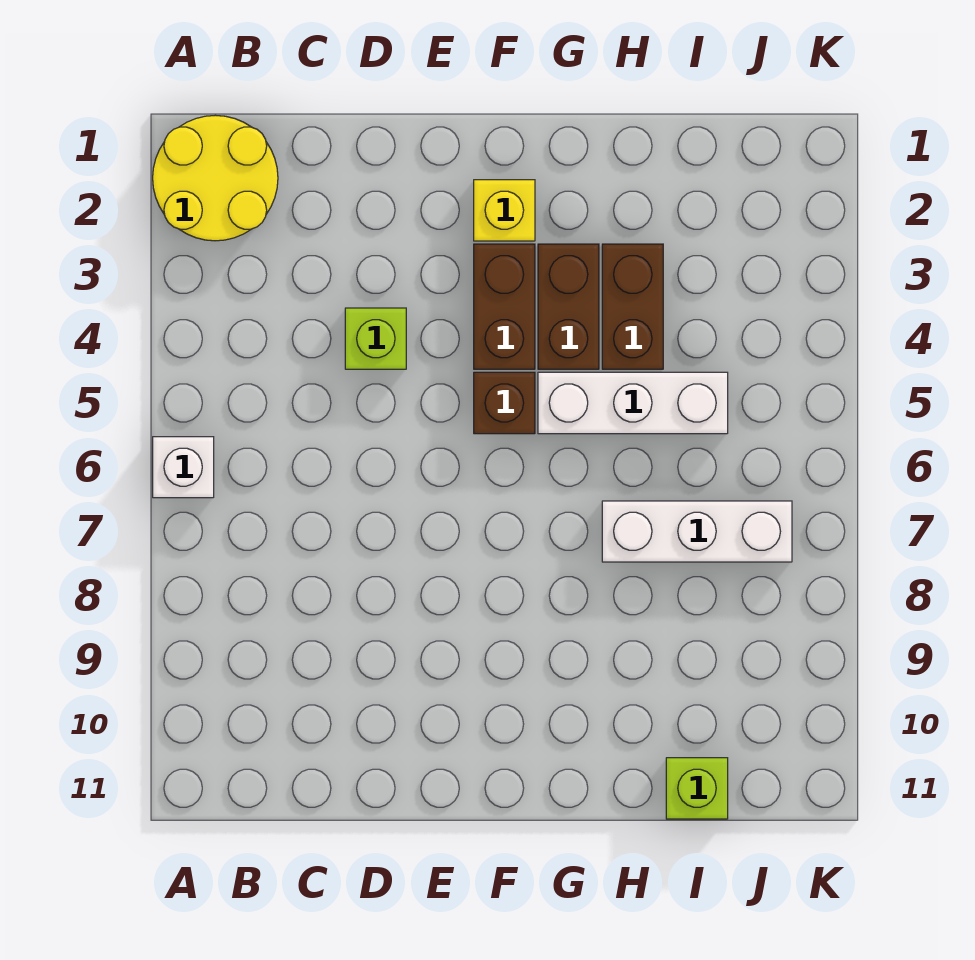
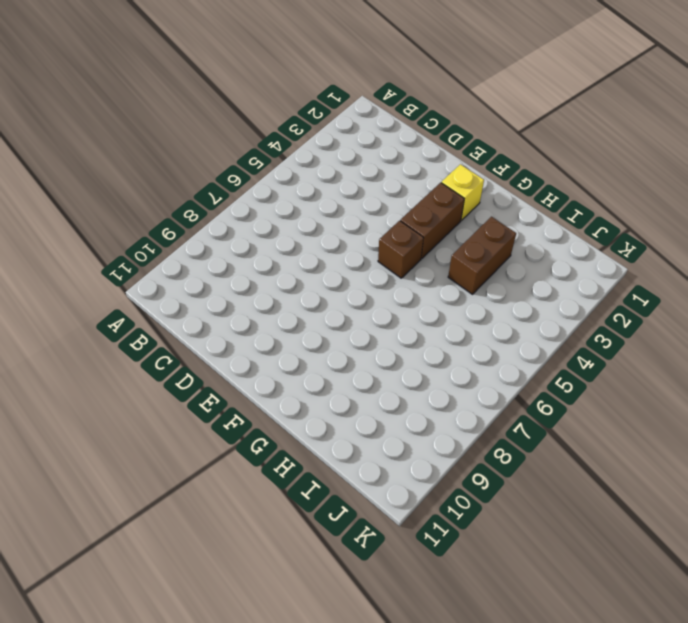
none -> yellow 2x2 round brick [153,115,278,241]
none -> white 1x1 brick [153,437,214,498]

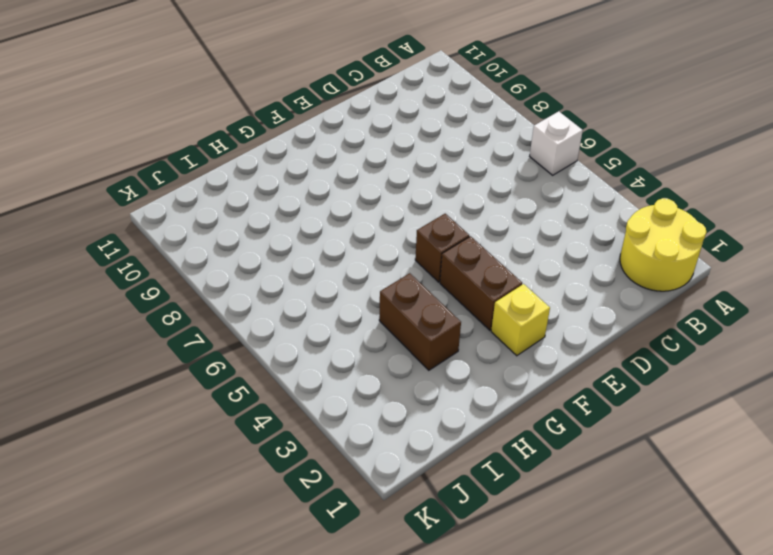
none -> lime 1x1 brick [345,308,406,369]
none -> brown 1x2 brick [538,244,599,369]

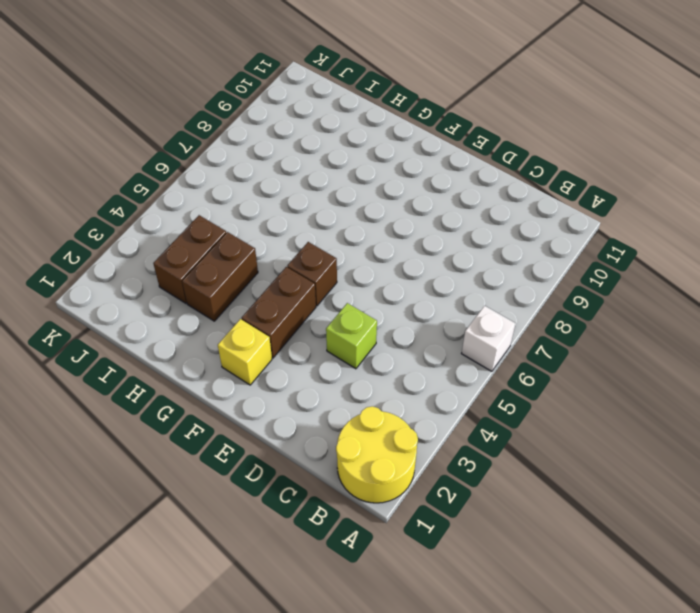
brown 1x2 brick [153,215,226,303] -> brown 1x2 brick moved to [538,244,599,369]
none -> white 1x3 brick [538,372,728,434]
none -> white 1x3 brick [602,501,792,562]

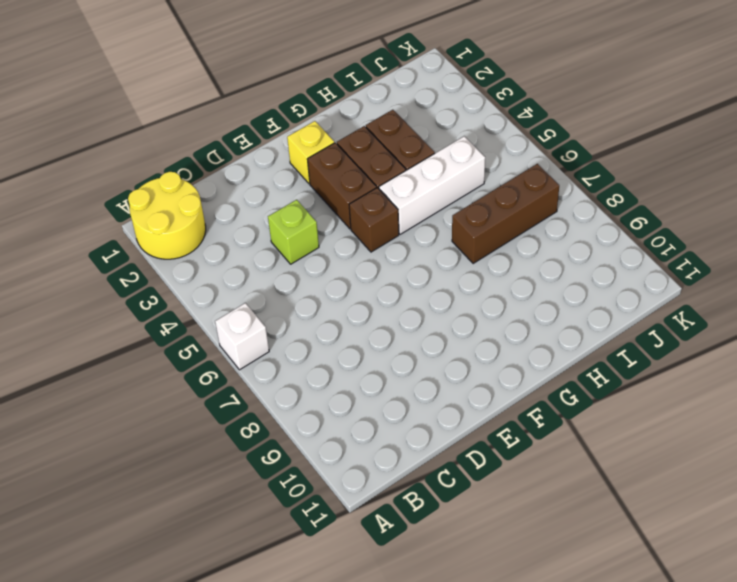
brown 1x3 brick [452,164,559,264] -> white 1x3 brick [602,501,792,562]
none -> lime 1x1 brick [666,758,728,819]

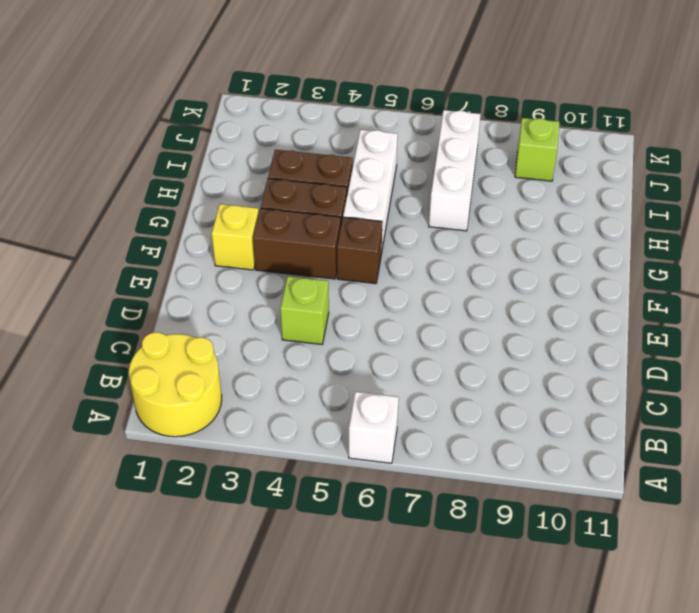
lime 1x1 brick [515,118,559,181] -> lime 1x1 brick moved to [666,758,728,819]

